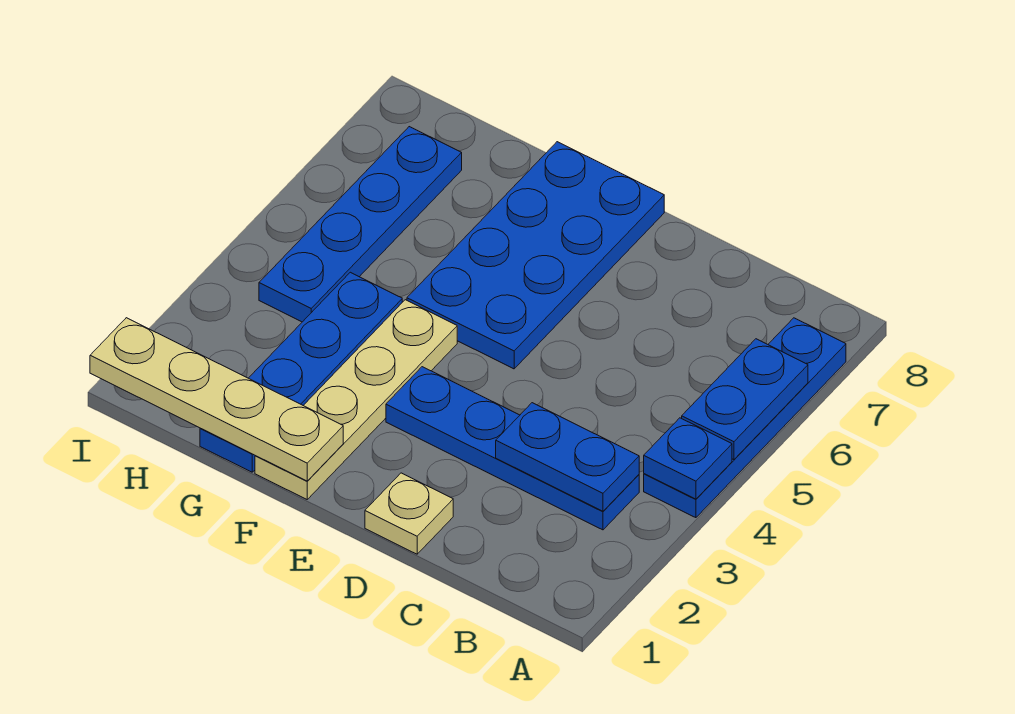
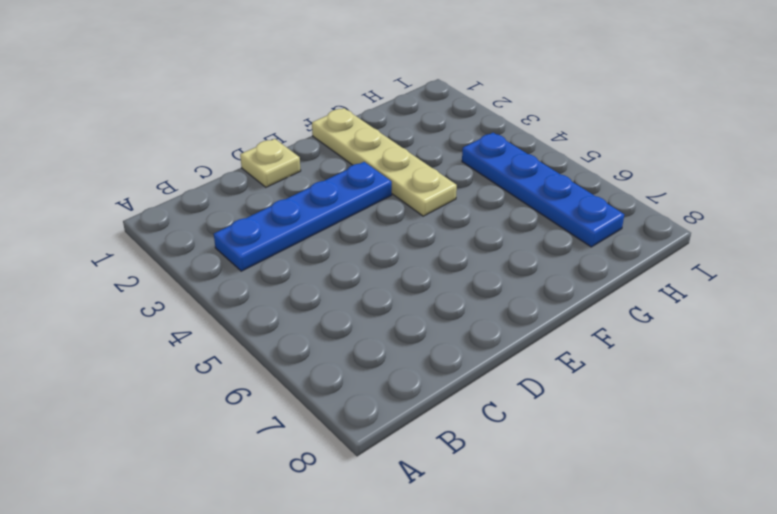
none -> blue 1x4 plate [644,318,846,518]
none -> blue 2x4 plate [407,142,664,369]

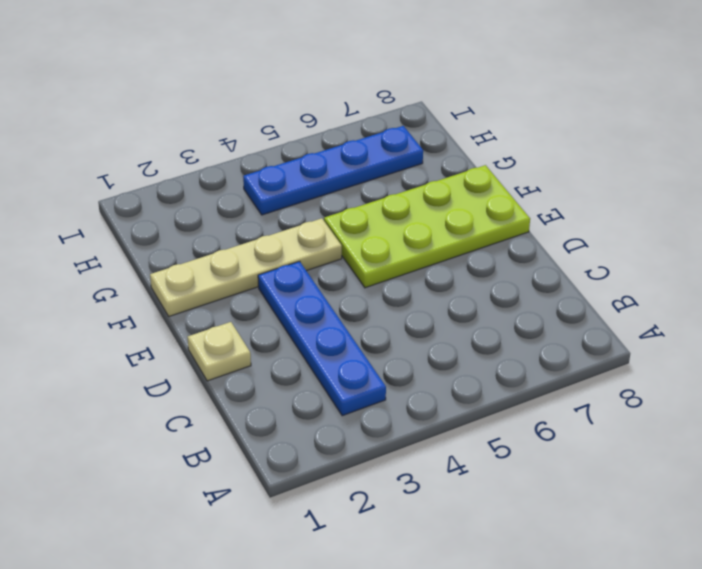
lime 2x4 plate [324,165,530,288] -> blue 2x4 plate [407,142,664,369]
none -> blue 1x4 plate [644,318,846,518]
none -> blue 1x4 plate [200,272,402,472]

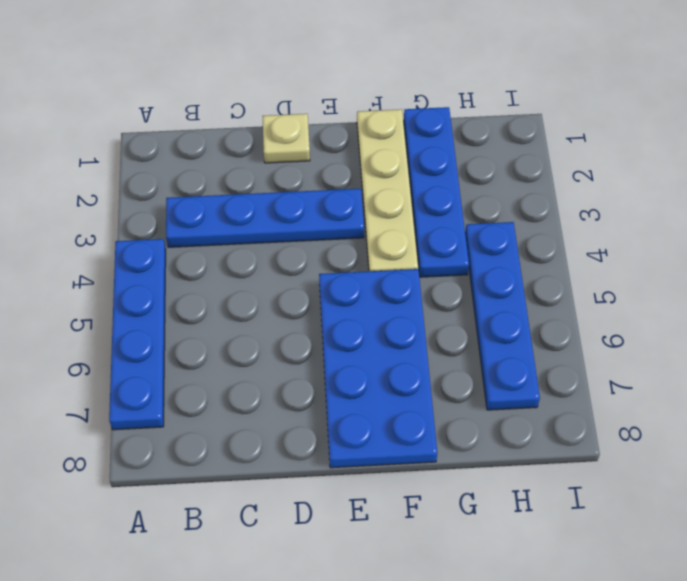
none -> blue 1x1 plate [644,418,732,499]
none -> blue 1x2 plate [682,339,808,460]

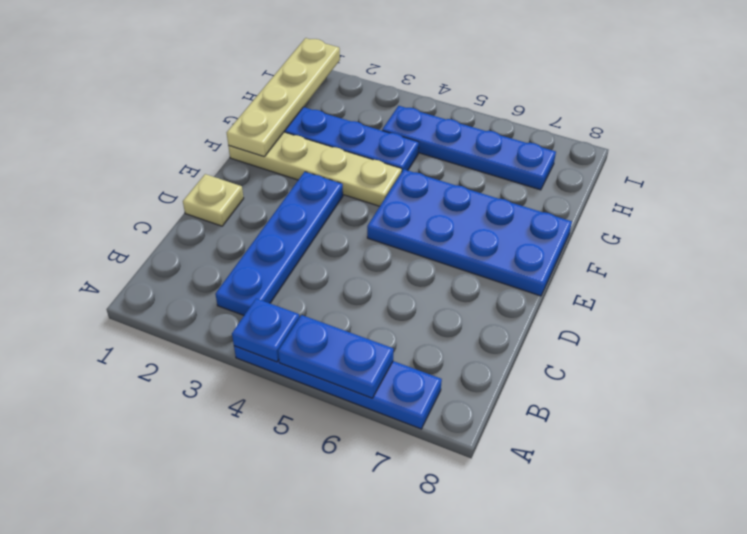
none -> blue 1x2 plate [496,403,639,511]

